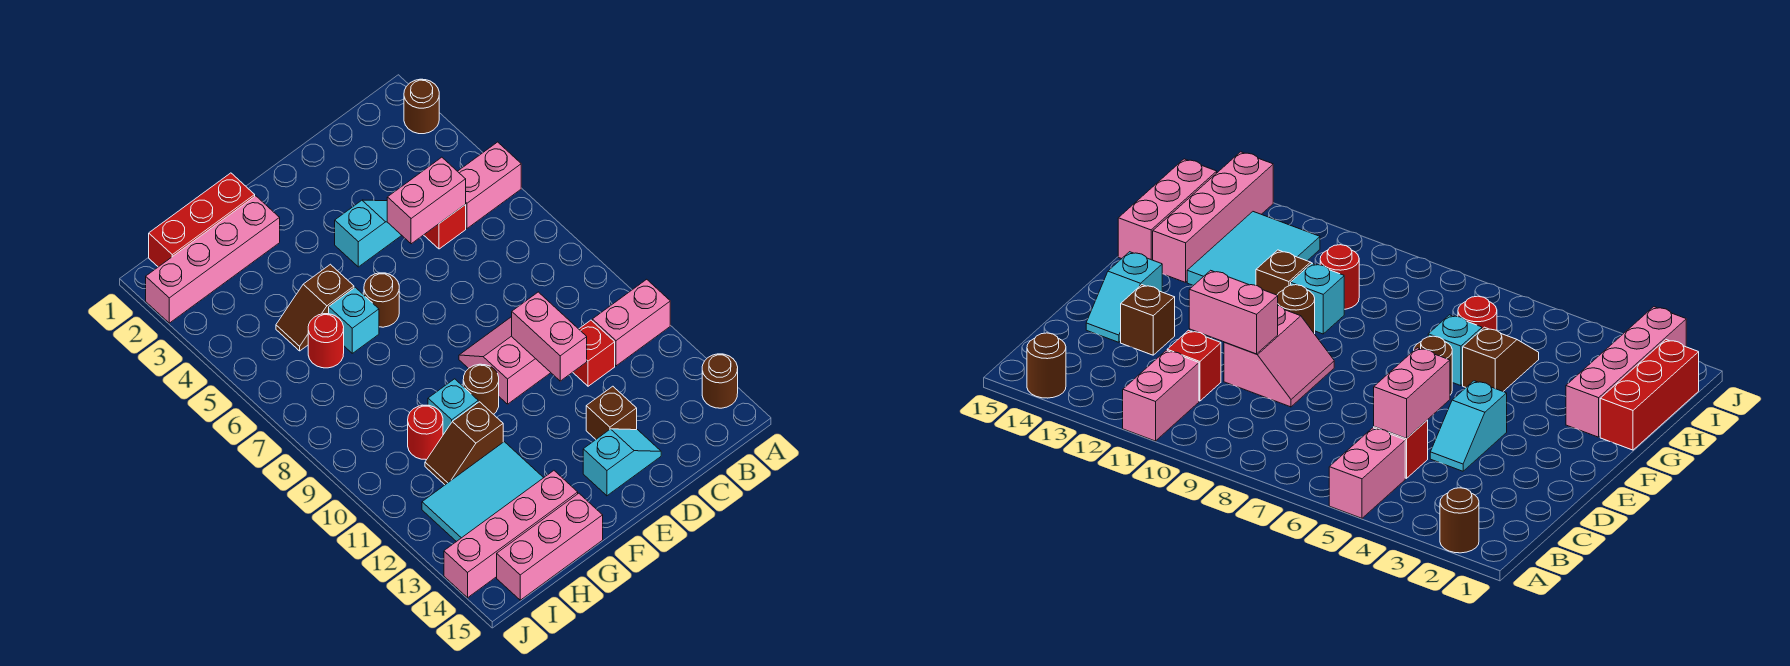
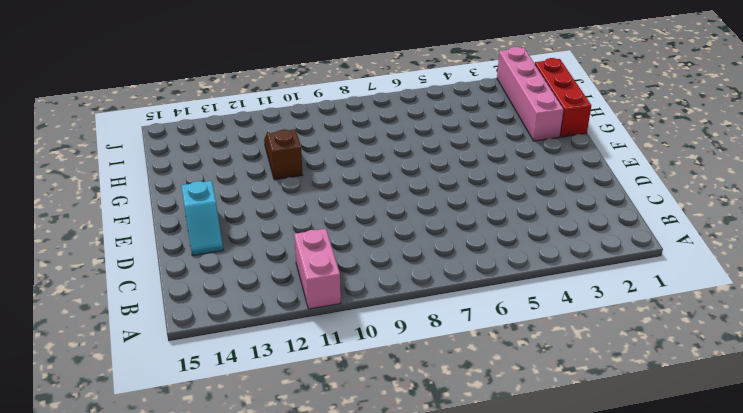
none -> brown 1x1 round brick [404,79,439,134]
none -> pink 1x2 brick [458,142,521,228]
none -> brown 1x1 round brick [702,354,738,408]

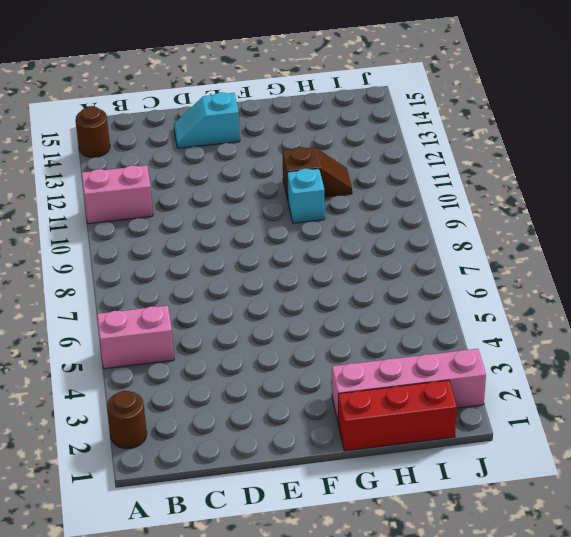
none -> red 1x1 brick [424,205,466,249]
none -> red 1x1 brick [573,320,615,386]
none -> cyan 1x2 slope [335,200,402,267]

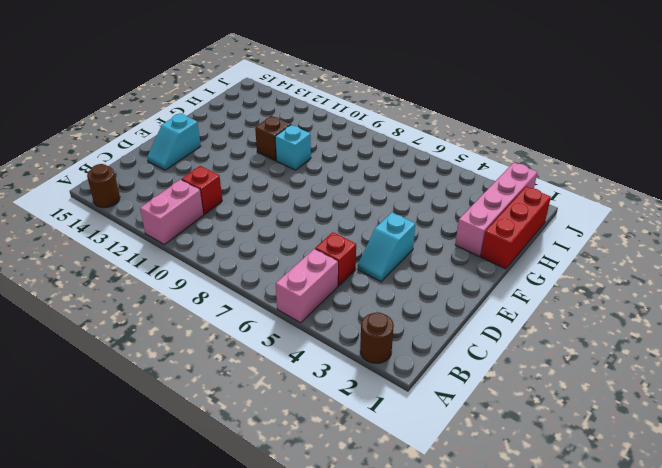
none -> pink 2x2 slope [459,317,551,404]
none -> brown 1x1 brick [586,386,637,439]
none -> brown 1x1 round brick [364,273,399,327]

